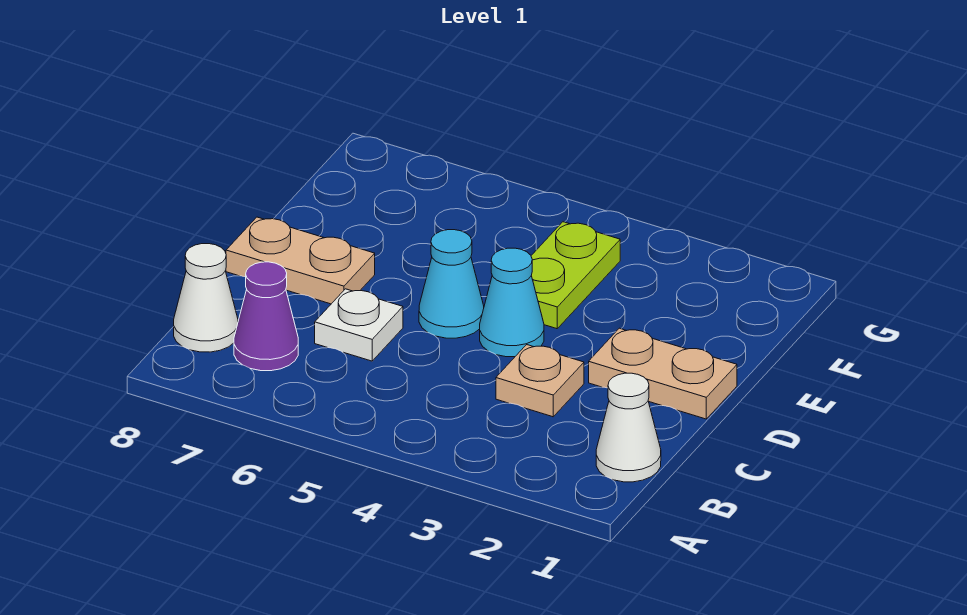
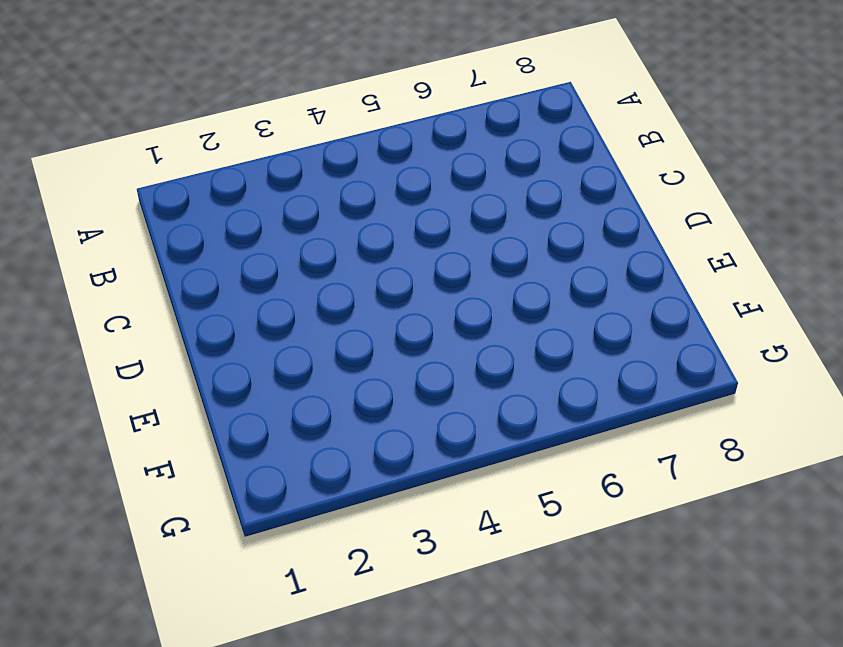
none -> white 1x1 cone [596,373,661,482]
none -> purple 1x1 cone [234,262,298,371]

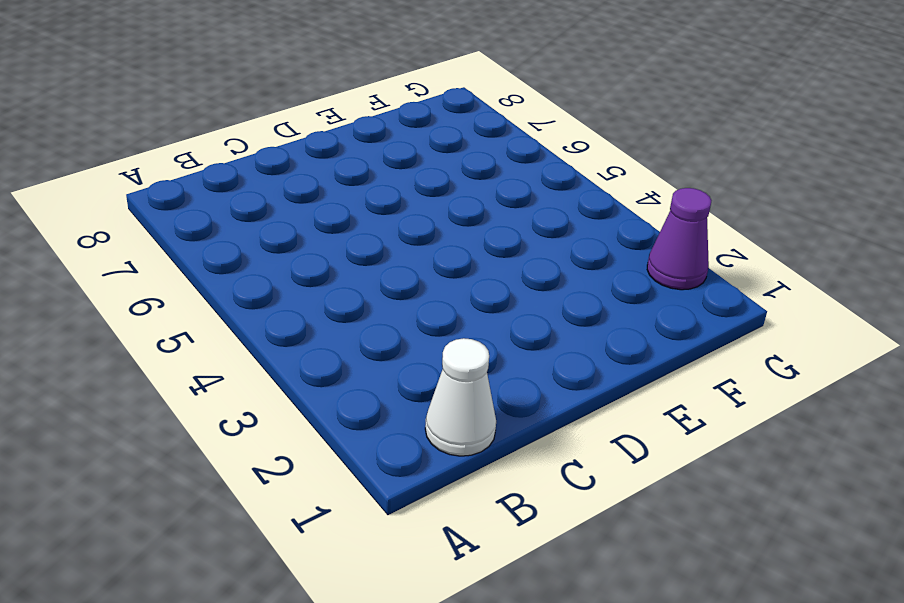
purple 1x1 cone [647,188,712,290] -> purple 1x1 cone moved to [234,262,298,371]
none -> white 1x1 cone [174,244,238,352]
none -> tan 1x1 plate [496,345,584,417]

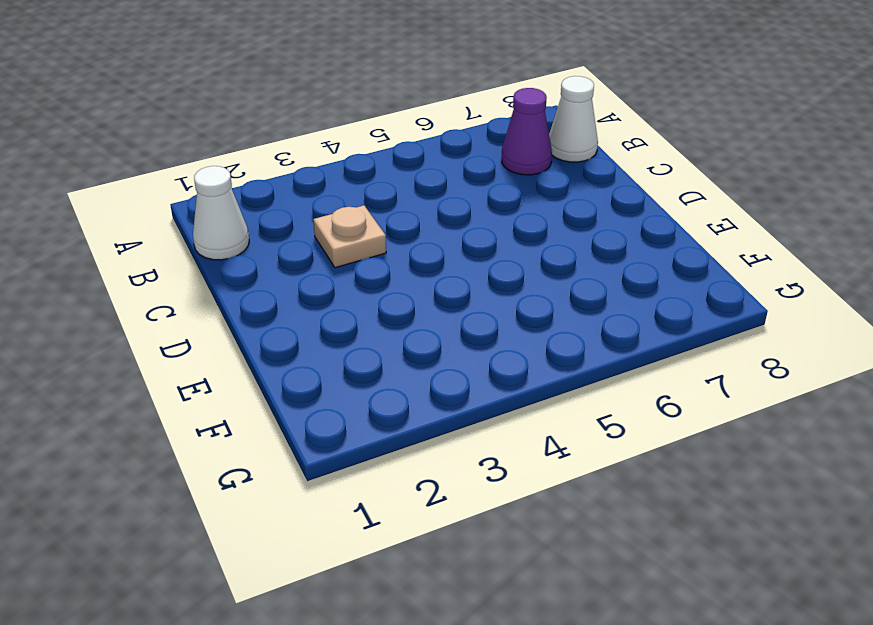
none -> white 1x1 plate [315,289,403,361]
none -> tan 1x2 plate [589,328,737,419]

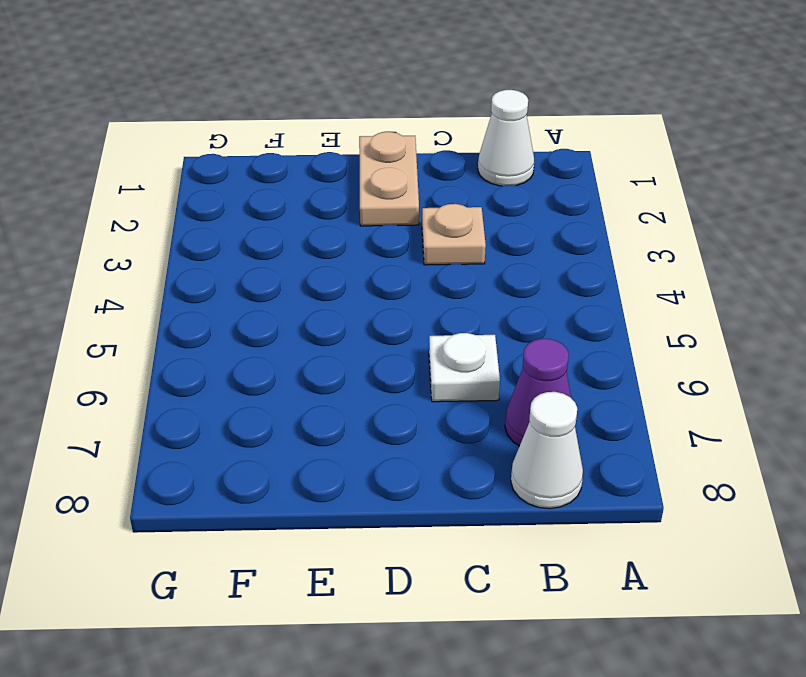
none -> cyan 1x1 cone [480,248,544,357]
none -> cyan 1x1 cone [419,230,484,338]

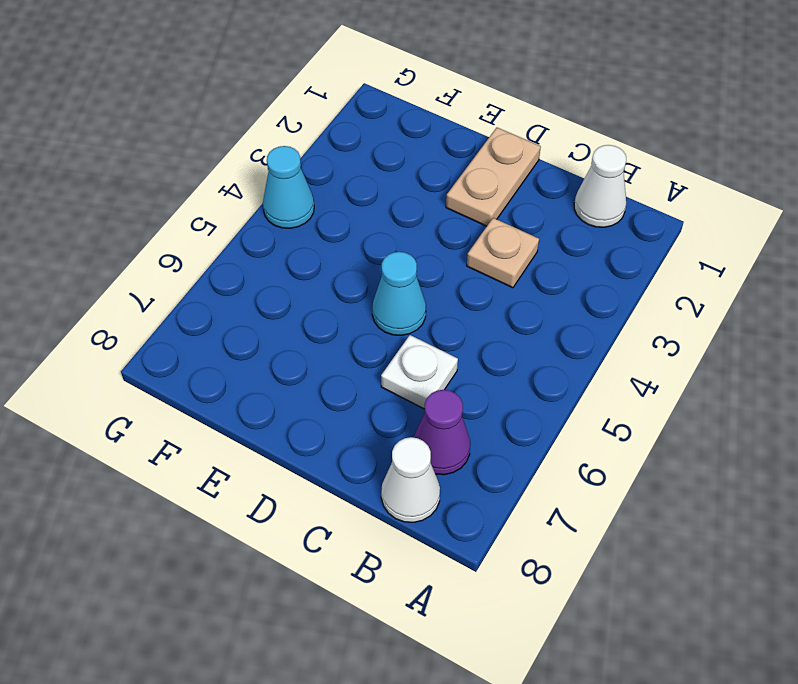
cyan 1x1 cone [263,146,314,228] -> cyan 1x1 cone moved to [480,248,544,357]
none -> tan 1x2 plate [226,217,375,304]
none -> lime 1x2 plate [531,222,620,329]

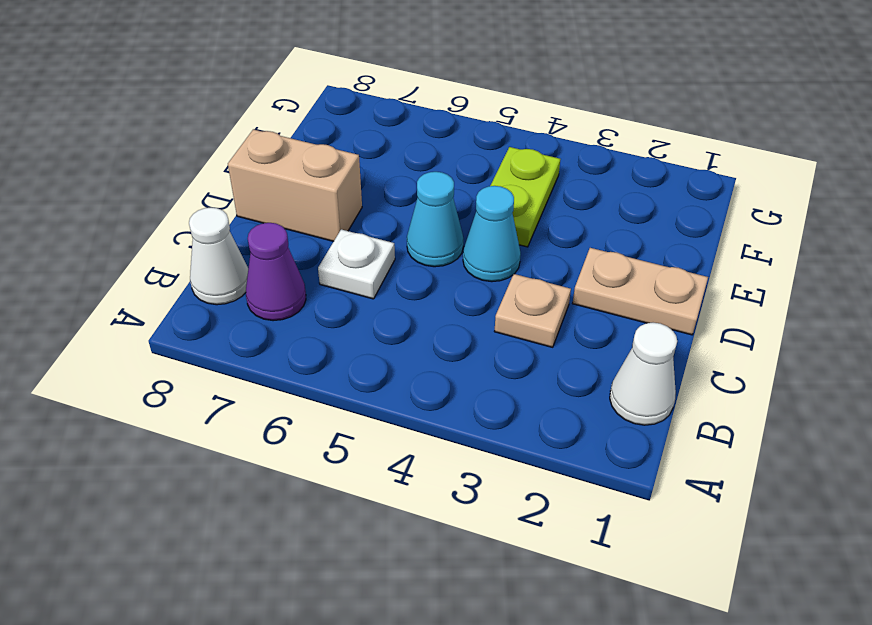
tan 1x2 brick [228,129,362,241] -> tan 1x2 plate [226,217,375,304]

